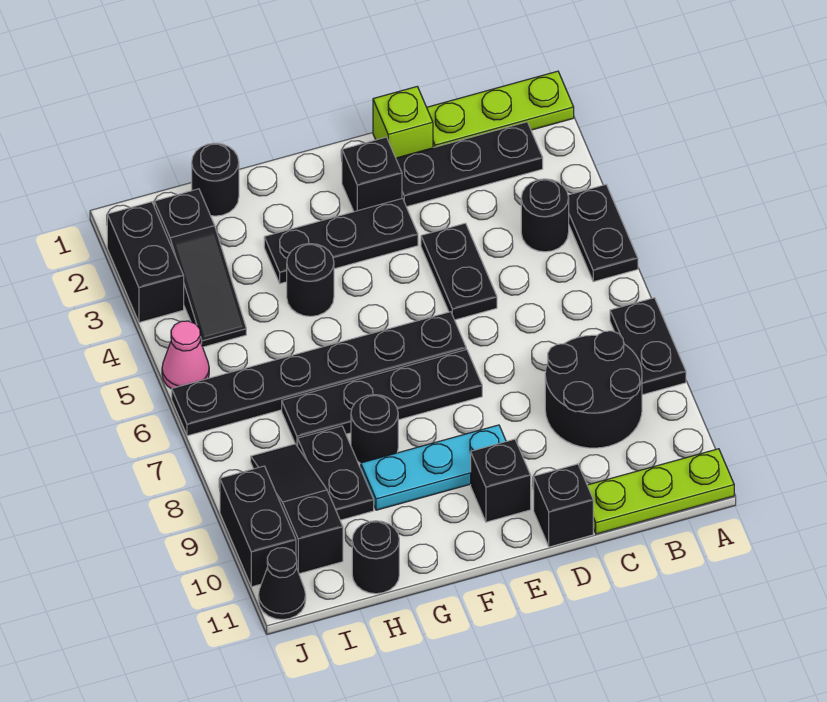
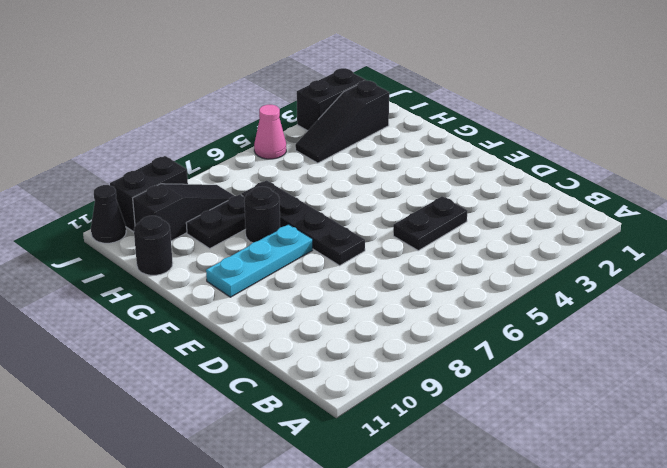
cyan 1x3 plate [206,224,313,297] -> cyan 1x3 plate turned to [361,425,506,510]
none -> lime 1x3 plate [427,71,574,148]
none -> black 1x2 plate [568,185,638,282]
none -> black 1x2 plate [610,298,686,395]

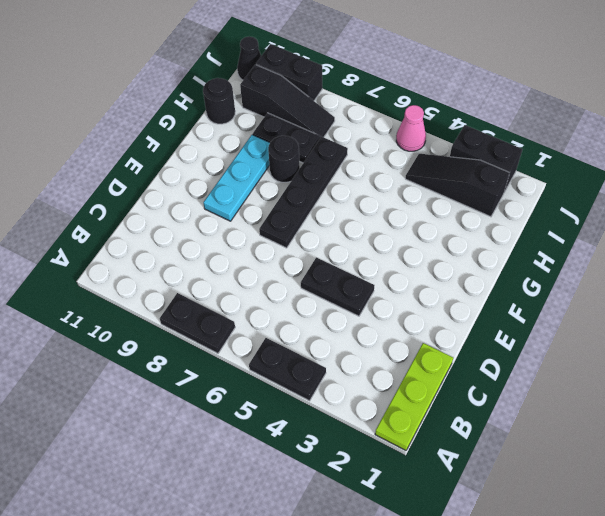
none -> lime 1x3 plate [587,449,734,534]
none -> black 1x3 plate [396,122,543,207]
none -> black 1x1 round brick [521,179,569,252]

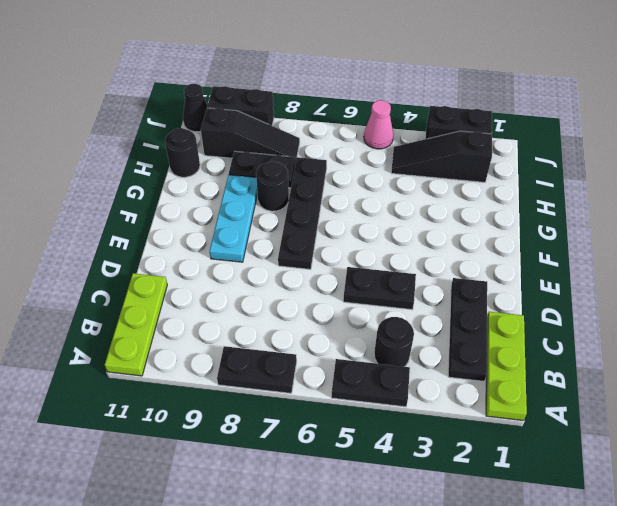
none -> black 2x2 round brick [545,331,642,448]
none -> lime 1x1 brick [373,87,433,158]
none -> black 1x1 brick [534,464,593,547]

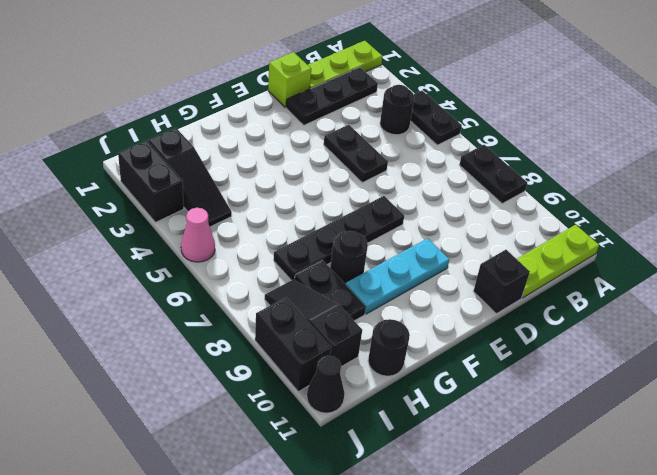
none -> black 2x2 round brick [545,331,642,448]
none -> black 1x1 brick [342,137,402,212]
none -> black 1x3 plate [264,198,418,284]

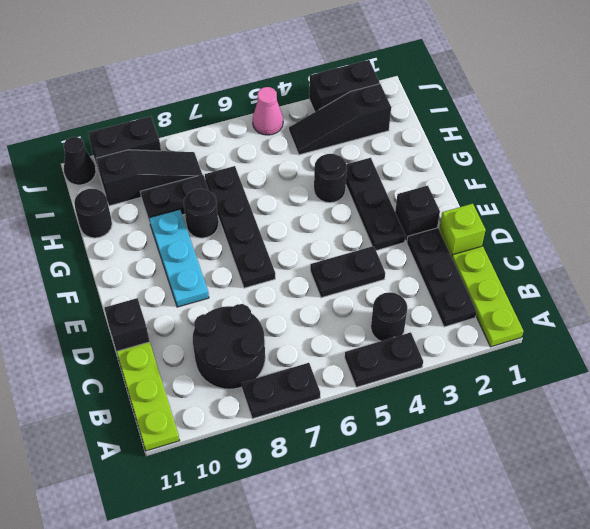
none -> black 1x6 plate [172,312,466,436]
none -> black 1x1 brick [471,439,531,522]
none -> black 1x1 round brick [192,143,239,216]

